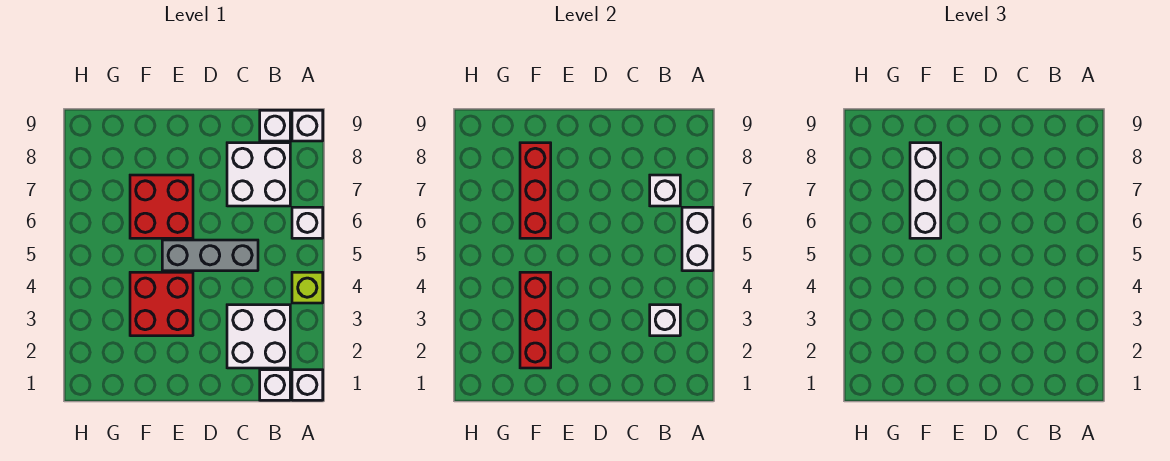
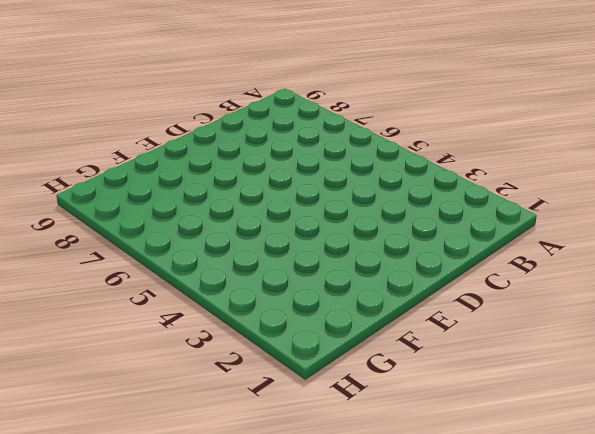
none -> white 1x1 brick [292,370,323,400]
none -> lime 1x1 brick [292,272,323,303]
none -> white 1x1 brick [292,207,323,238]

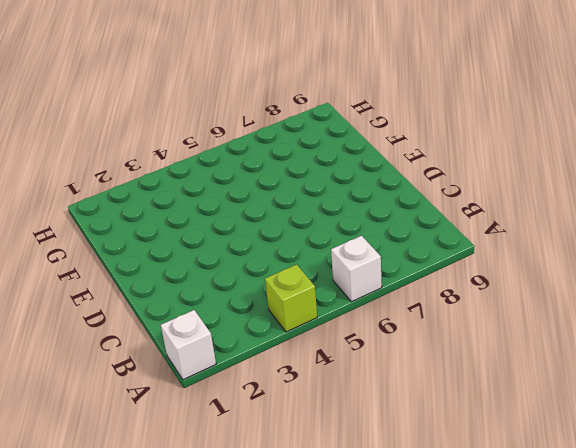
none -> white 1x1 brick [292,110,323,141]
none -> white 1x1 brick [260,370,290,400]
none -> white 2x2 brick [227,305,290,368]

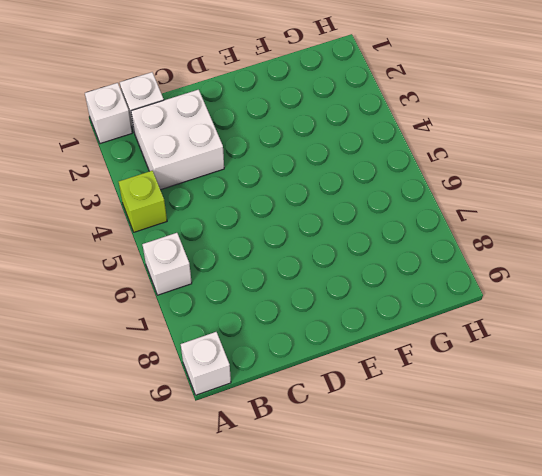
none -> white 2x2 brick [227,143,290,206]
none -> white 1x1 brick [260,110,290,141]
none -> grey 1x3 brick [162,240,258,271]

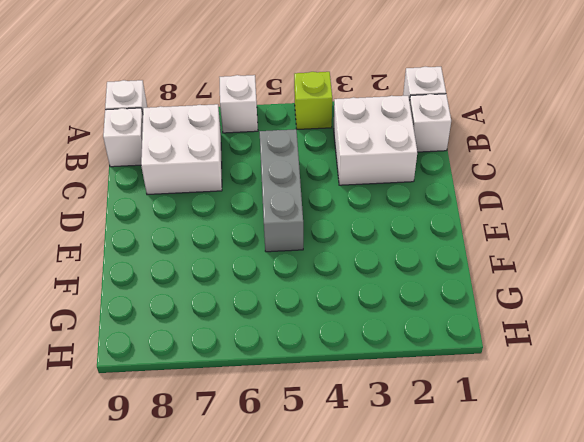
none -> red 2x2 brick [130,272,193,336]
none -> red 2x2 brick [130,175,193,238]
none -> white 1x2 brick [682,207,713,271]

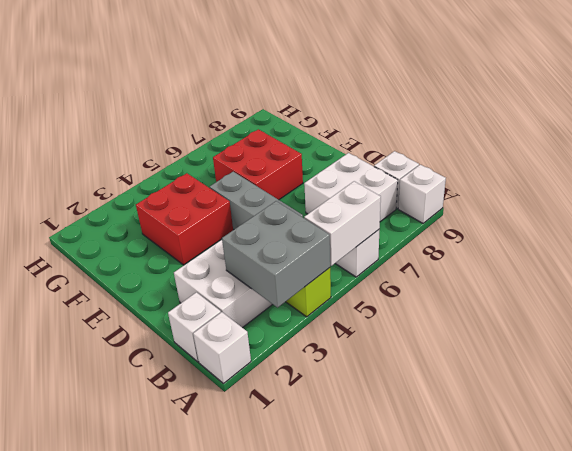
grey 2x2 brick [222,201,330,307] -> white 1x1 brick [650,305,680,336]
none -> white 1x1 brick [650,175,680,206]
none -> red 1x3 brick [520,272,551,368]
none -> red 1x3 brick [520,143,551,238]

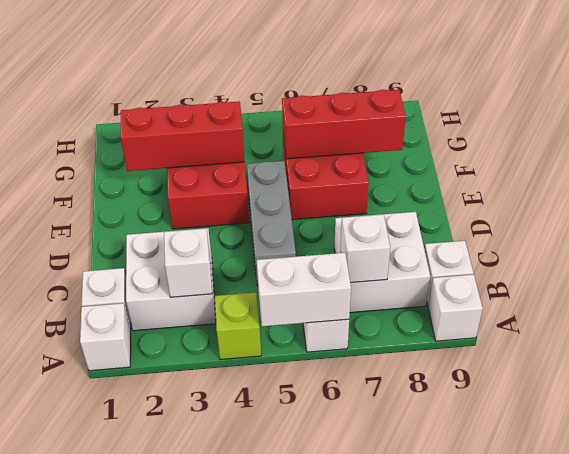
none -> white 1x3 brick [910,143,941,238]

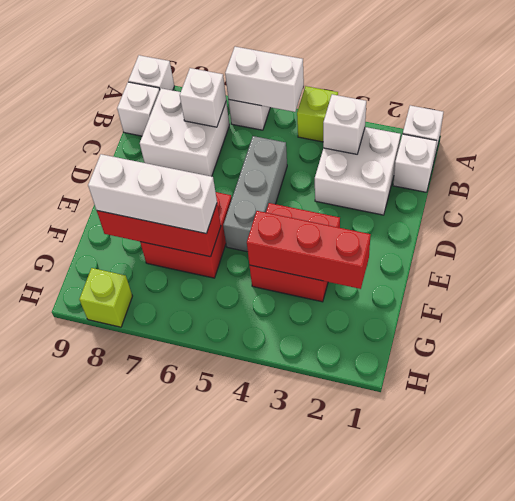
lime 1x1 brick [79,268,132,327] -> none

